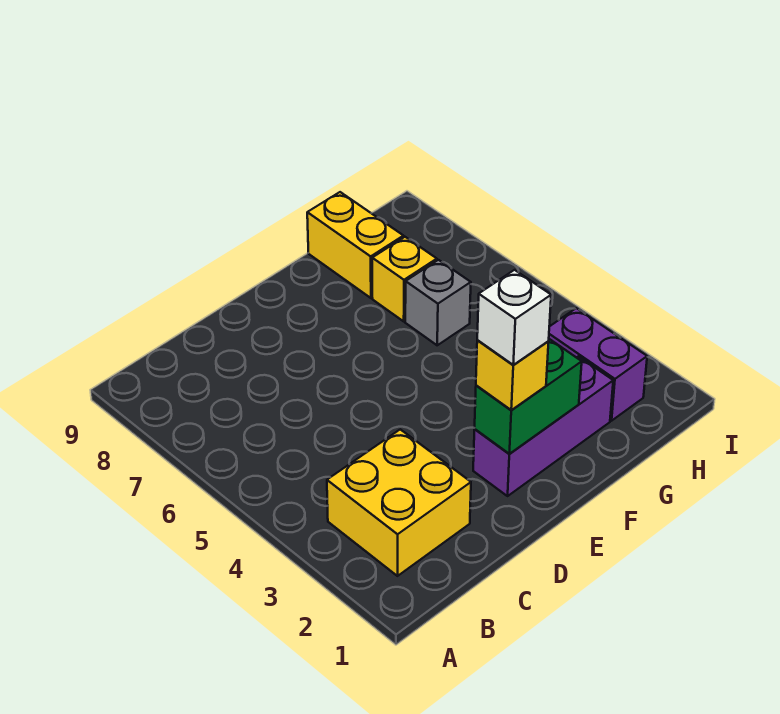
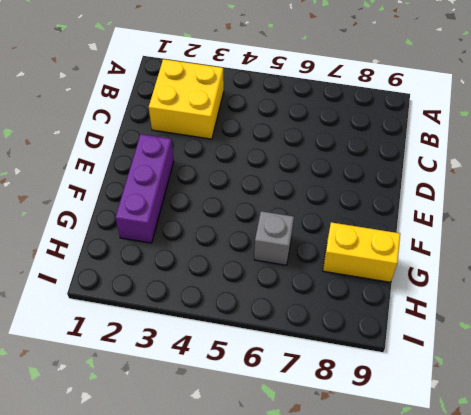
none -> yellow 1x1 brick [372,237,437,321]
none -> purple 1x2 brick [549,308,647,421]

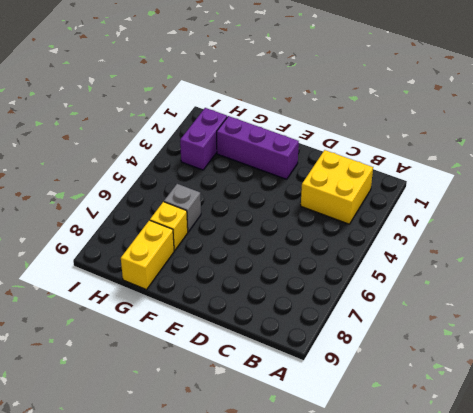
none -> green 1x2 brick [475,339,582,454]
none -> yellow 1x1 brick [476,340,549,410]

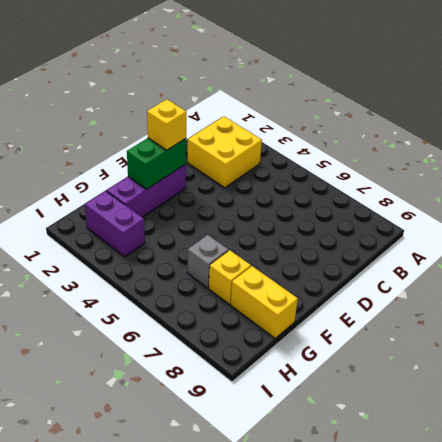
none -> white 1x1 brick [477,270,551,365]

